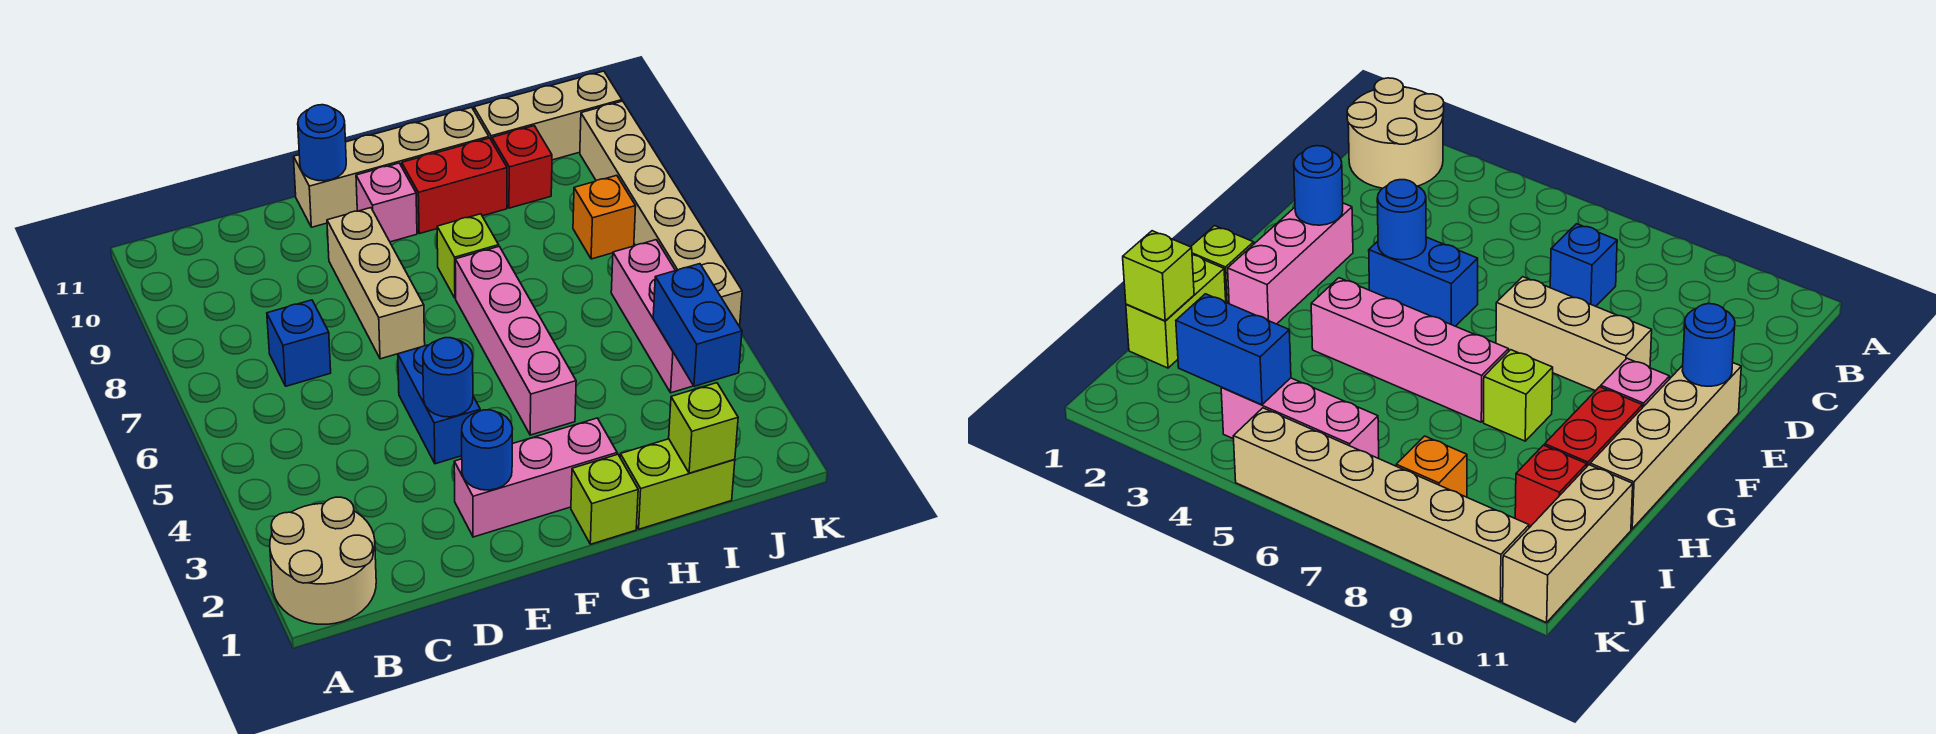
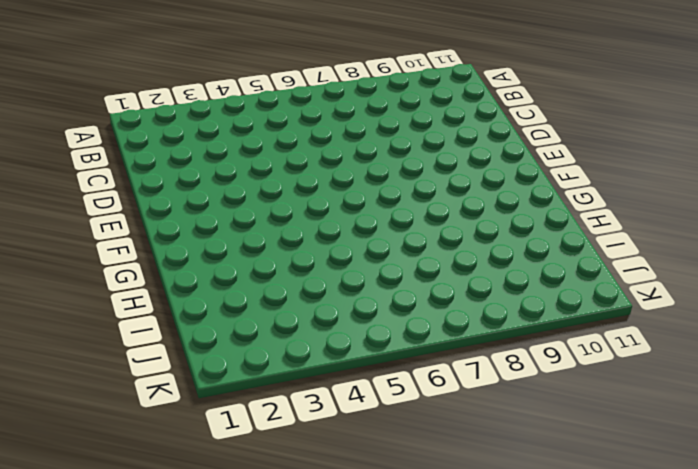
none -> tan 2x2 round brick [270,497,376,624]
none -> blue 1x1 brick [267,300,331,386]
none -> pink 1x3 brick [454,418,617,537]

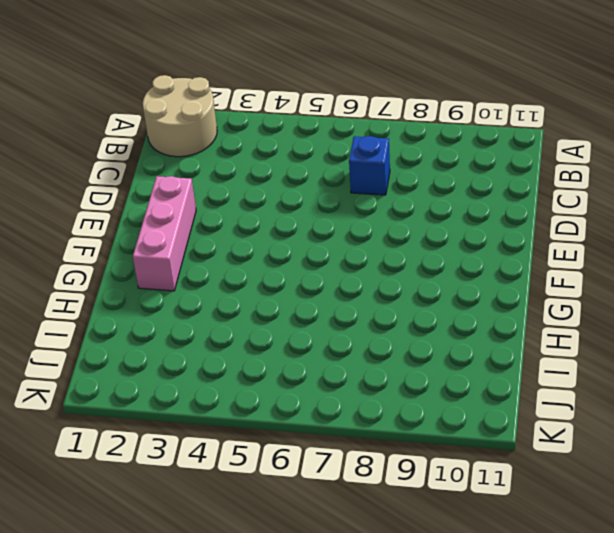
none -> blue 1x2 brick [398,345,480,464]
none -> tan 1x3 brick [327,208,425,359]
none -> tan 1x4 brick [294,107,489,227]

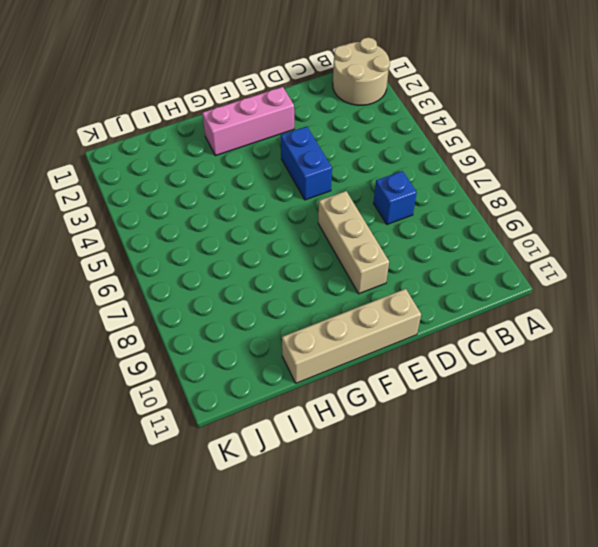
none -> pink 1x1 brick [356,163,417,242]
none -> lime 1x1 brick [571,454,638,544]
none -> pink 1x4 brick [455,247,576,435]

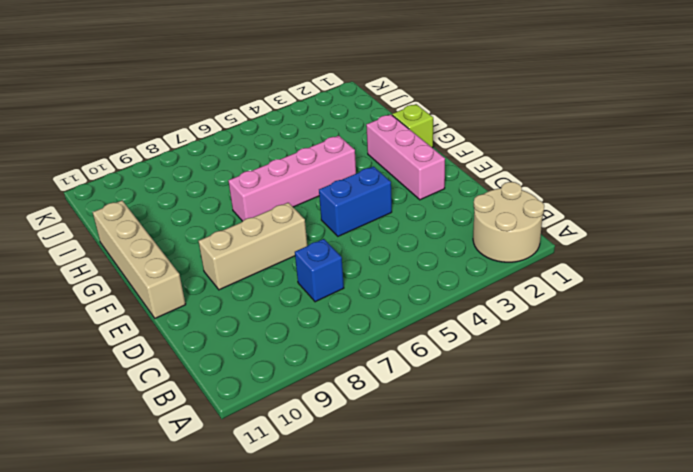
none -> pink 1x1 brick [356,163,417,242]
none -> lime 1x1 brick [437,214,499,298]
none -> red 1x2 brick [402,138,507,234]

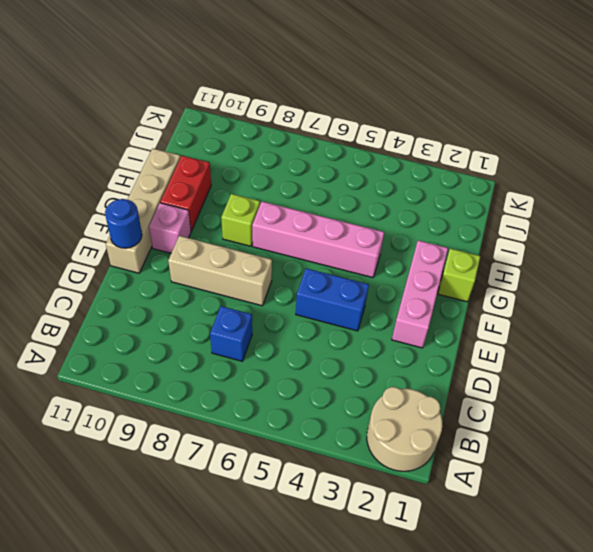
none -> lime 1x2 brick [620,439,735,529]
none -> red 1x1 brick [492,126,552,208]
none -> tan 1x3 brick [474,71,622,160]

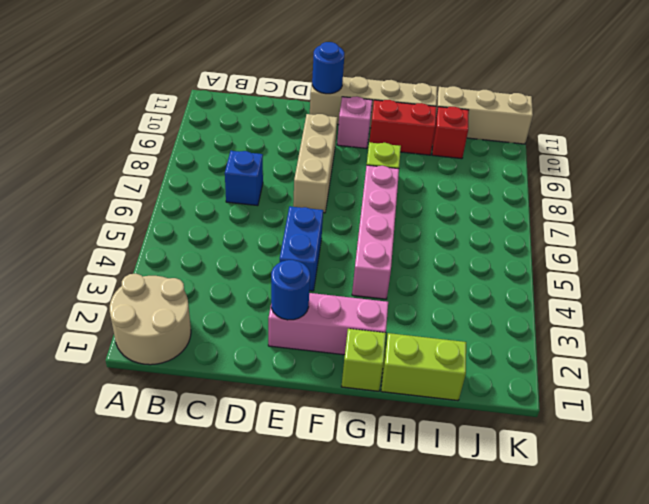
none -> pink 1x3 brick [611,240,693,393]
none -> orange 1x1 brick [573,175,636,259]
none -> tan 1x6 brick [580,101,742,327]

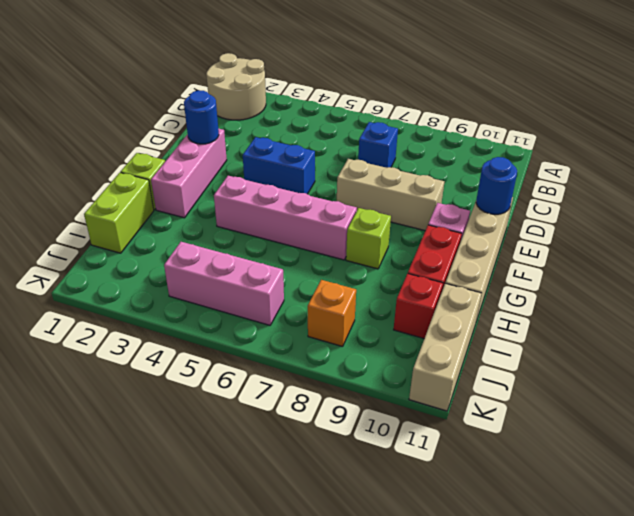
none -> tan 1x6 brick [580,101,742,327]
none -> blue 1x1 round brick [423,338,473,417]
none -> lime 1x1 brick [669,383,738,473]

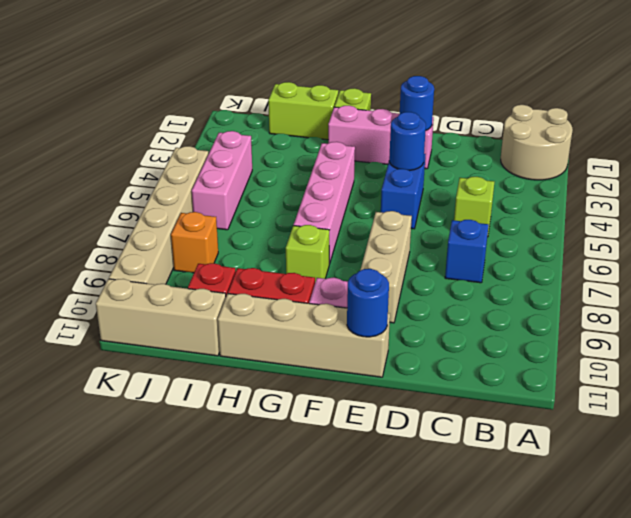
lime 1x1 brick [454,177,494,237] -> lime 1x1 brick moved to [669,383,738,473]
none -> blue 1x2 brick [653,264,742,386]

